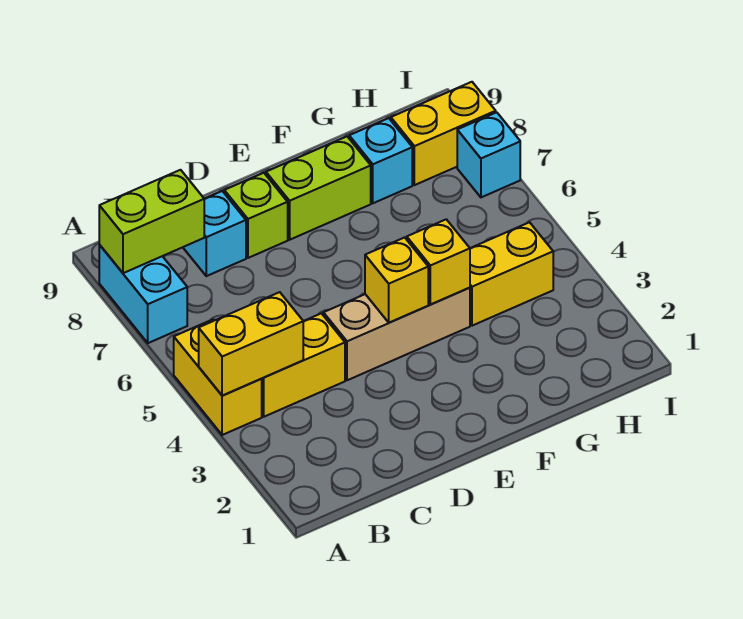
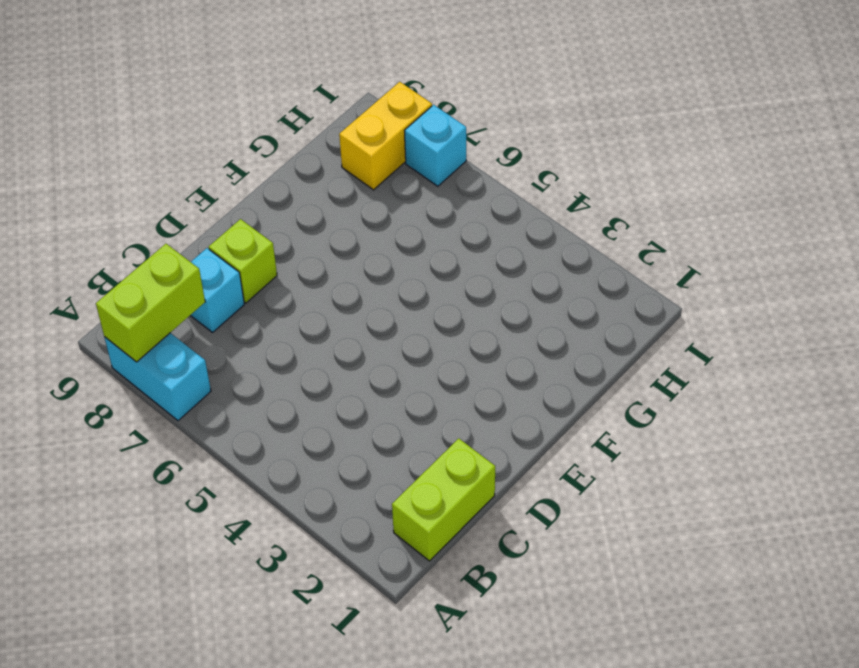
lime 1x2 brick [392,438,495,561] -> lime 1x2 brick moved to [266,137,371,240]
none -> yellow 1x2 brick [174,319,262,435]
none -> yellow 1x2 brick [262,313,345,417]
none -> tan 1x3 brick [323,288,470,380]

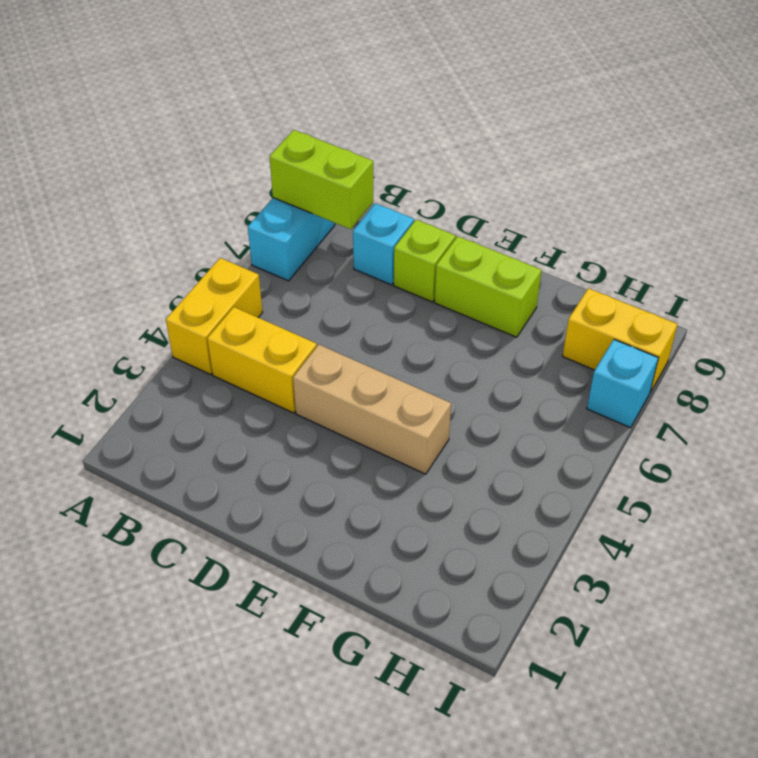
none -> yellow 1x2 brick [470,222,553,326]
none -> cyan 1x1 brick [349,118,412,203]
none -> yellow 1x2 brick [199,292,303,396]

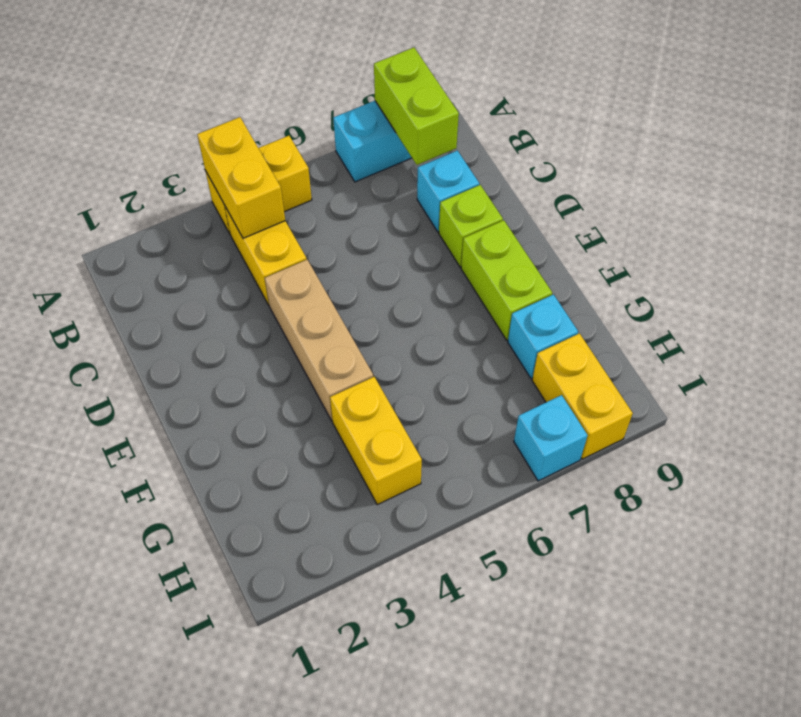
none -> yellow 1x1 brick [365,238,428,323]
none -> yellow 1x1 brick [407,219,470,304]

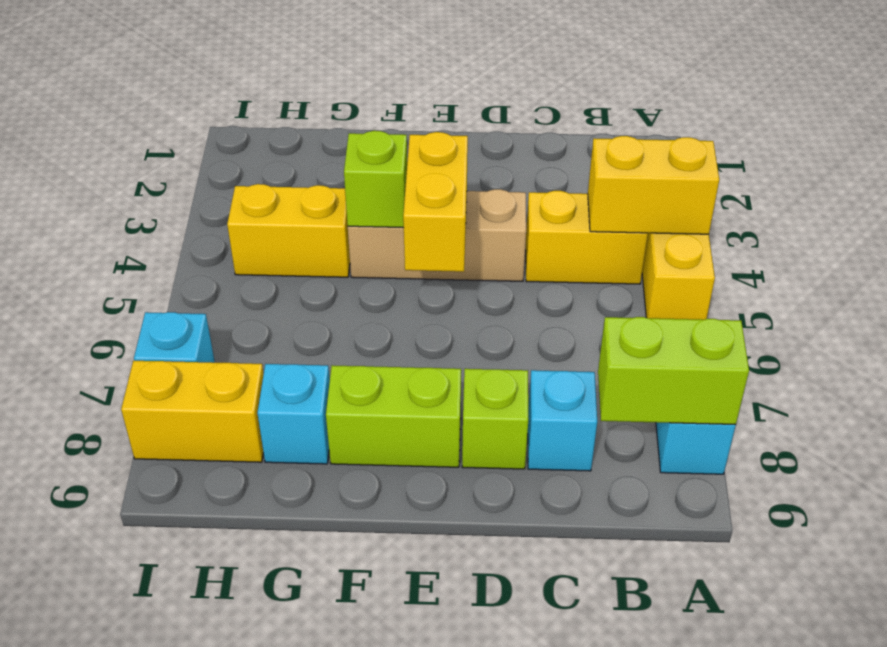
yellow 1x2 brick [403,132,468,272] -> yellow 1x1 brick [365,238,428,323]
lime 1x1 brick [344,131,407,228] -> yellow 1x1 brick [407,219,470,304]

